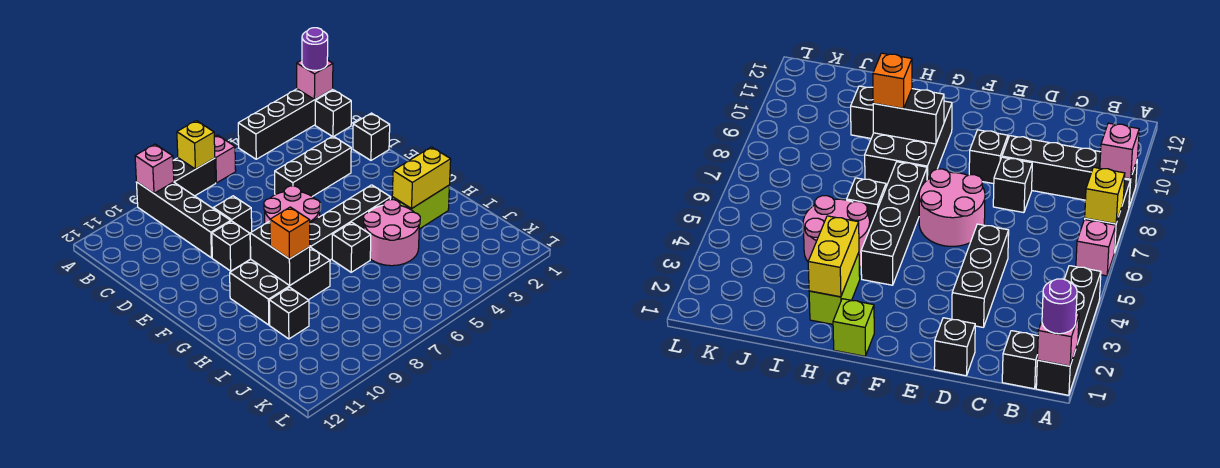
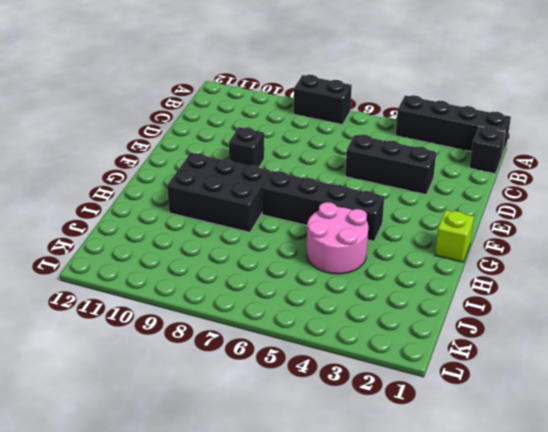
none -> pink 1x1 brick [214,135,236,183]
none -> black 1x4 brick [136,182,231,258]
none -> black 1x1 brick [353,113,390,160]

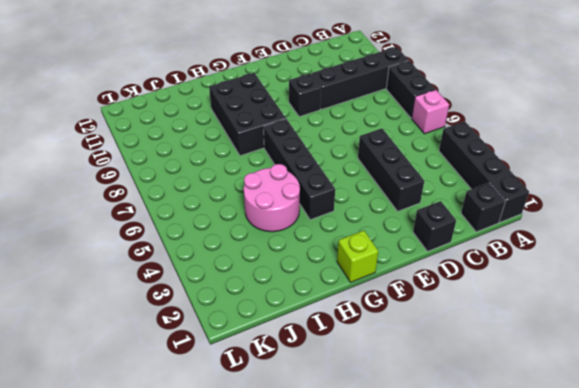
none -> black 1x1 brick [213,196,252,233]
none -> pink 2x2 round brick [264,186,320,224]
none -> lime 1x2 brick [392,186,449,229]

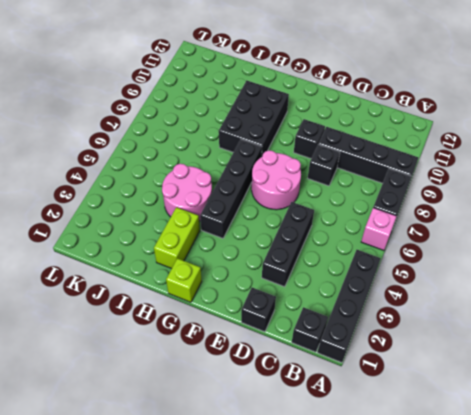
none -> black 1x1 brick [332,222,371,272]
none -> black 1x1 brick [269,287,309,339]
none -> pink 1x1 brick [297,60,333,99]

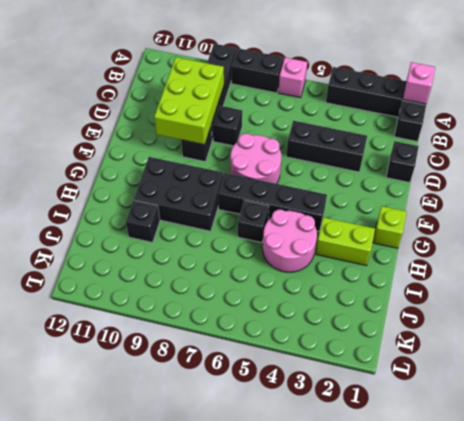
lime 2x3 brick [154,57,224,145] -> none
none -> yellow 1x1 brick [177,121,215,169]
none -> pink 1x1 brick [135,144,174,193]
none -> black 1x2 brick [250,221,310,285]

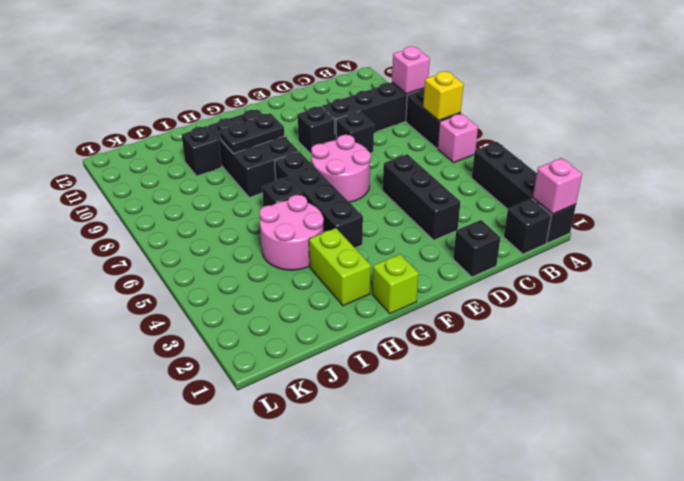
black 1x2 plate [220,113,284,154] -> black 1x2 brick [250,221,310,285]
none -> yellow 1x2 brick [392,147,451,209]
none -> purple 1x1 round brick [302,28,328,70]
none -> orange 1x1 brick [270,207,310,259]

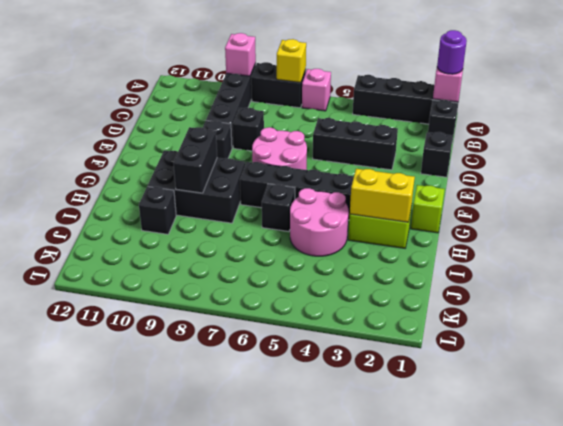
none -> orange 1x1 brick [270,207,310,259]

